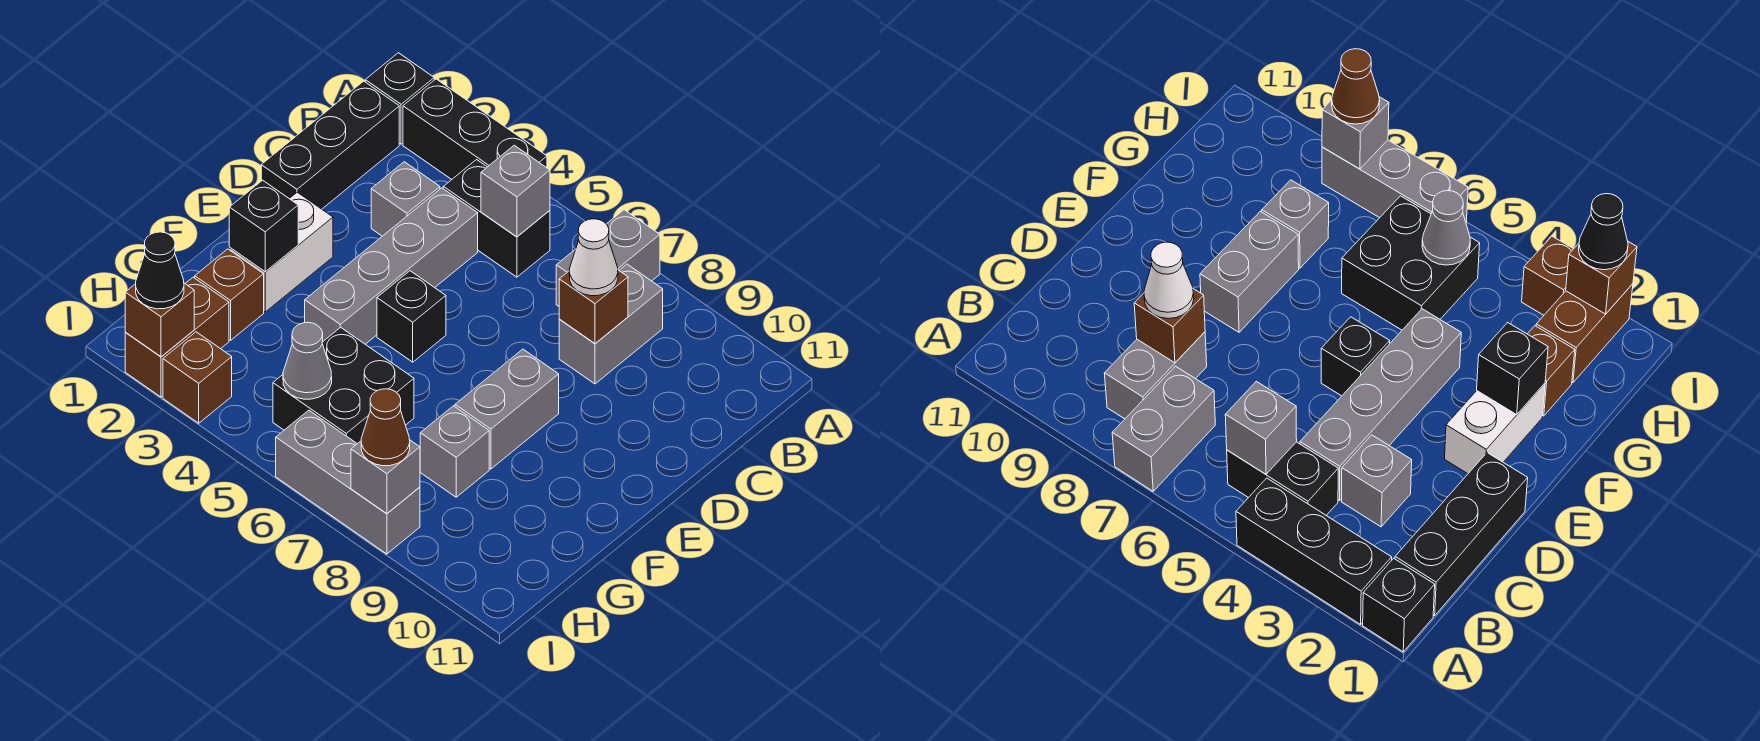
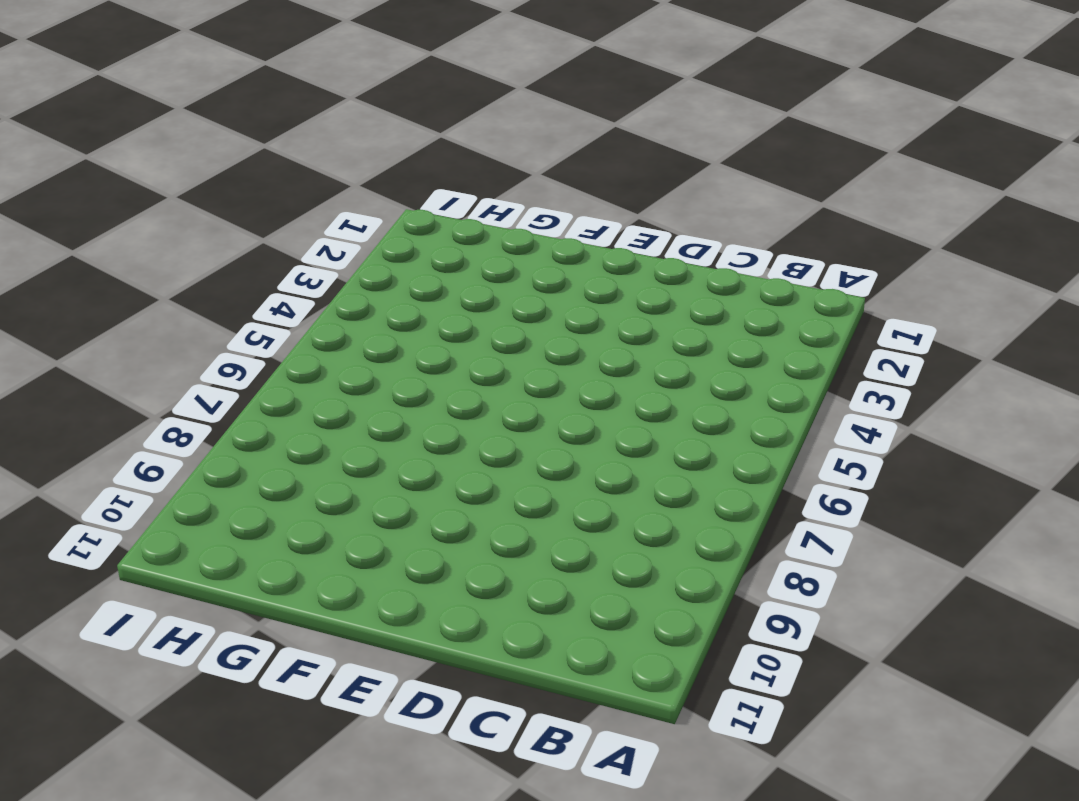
none -> black 1x1 brick [365,53,434,144]
none -> black 1x3 brick [403,79,547,179]
none -> grey 1x2 brick [556,210,660,306]

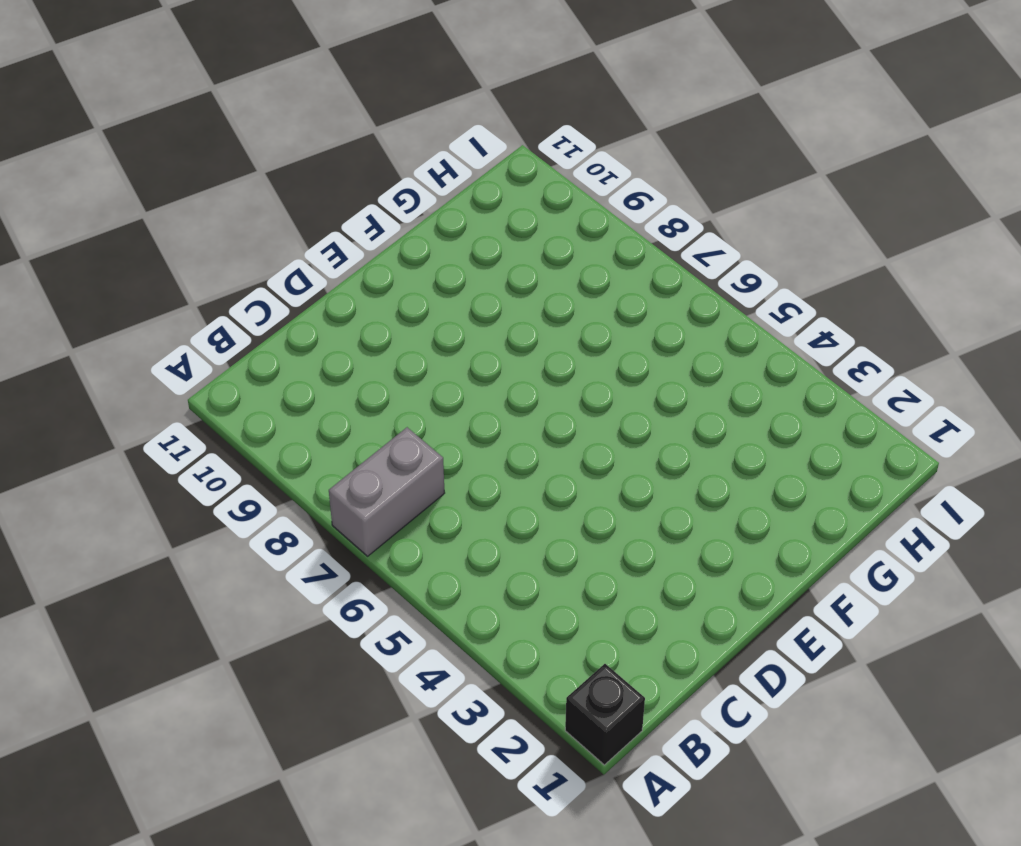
none -> black 1x3 brick [403,79,547,179]
none -> black 1x3 brick [261,81,399,209]
none -> black 1x2 brick [443,160,550,277]

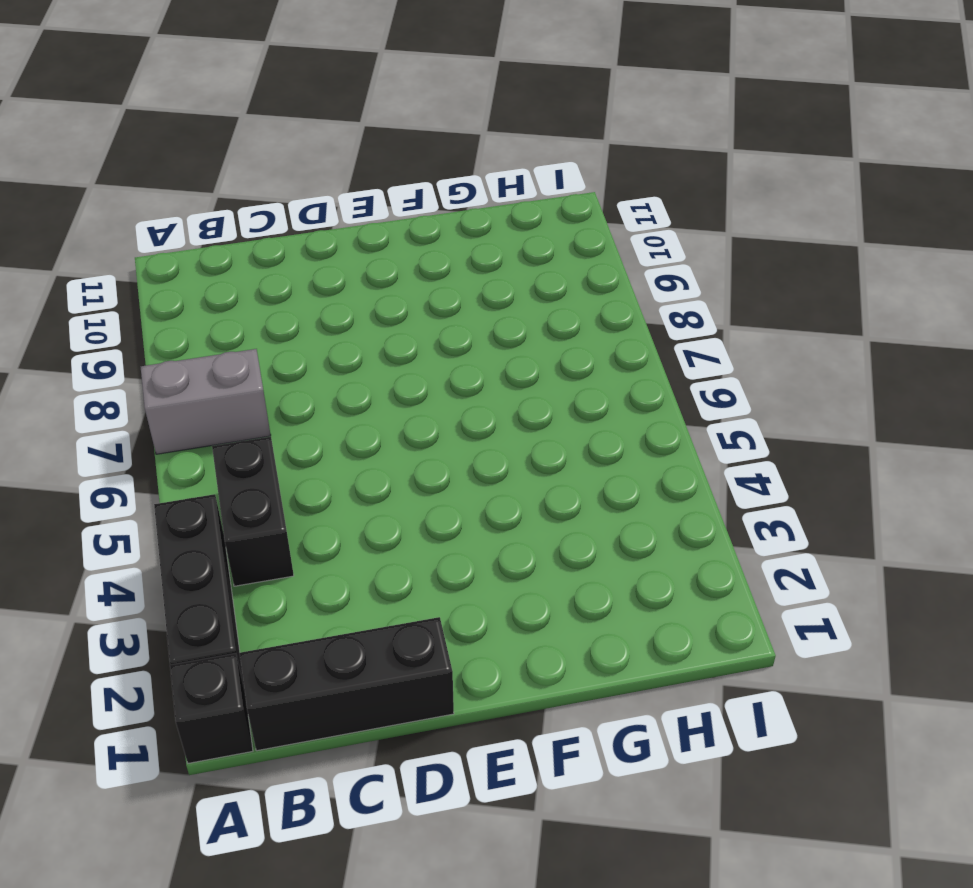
none -> grey 1x2 brick [559,264,663,384]
none -> grey 1x1 brick [371,162,440,236]
none -> grey 1x4 brick [305,188,478,344]

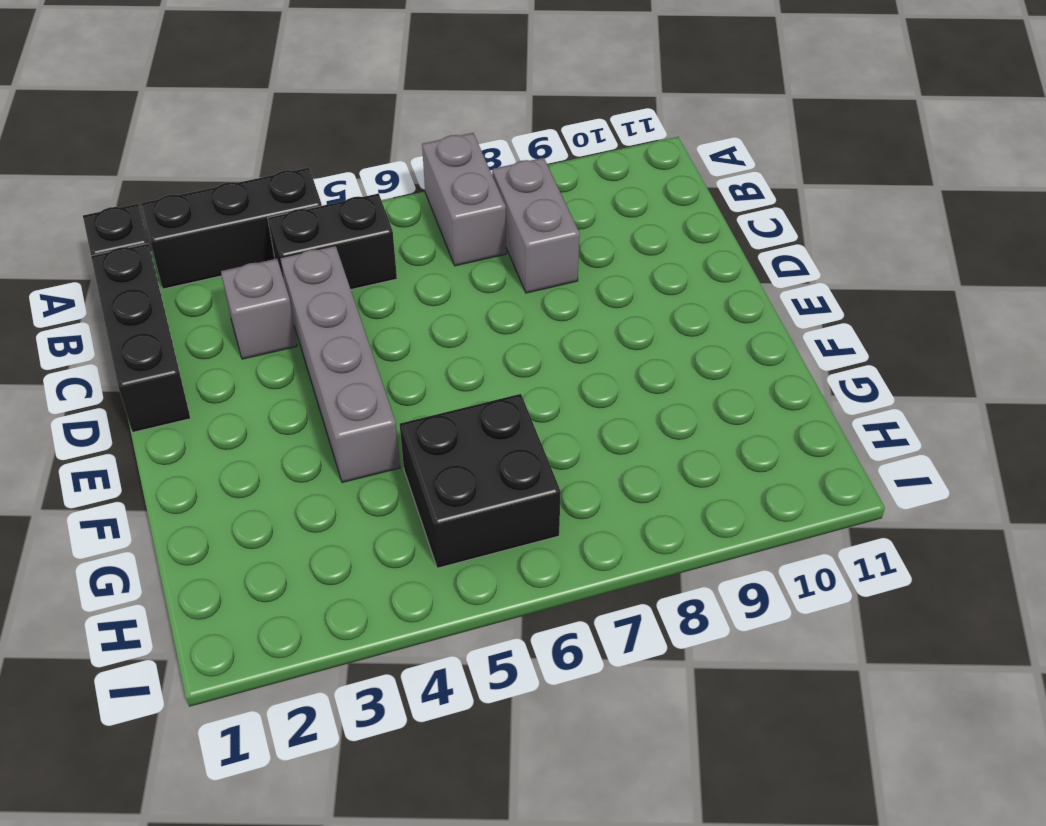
none -> white 1x2 brick [229,192,333,312]
none -> black 1x1 brick [377,271,446,362]
none -> grey 1x2 brick [455,349,559,469]

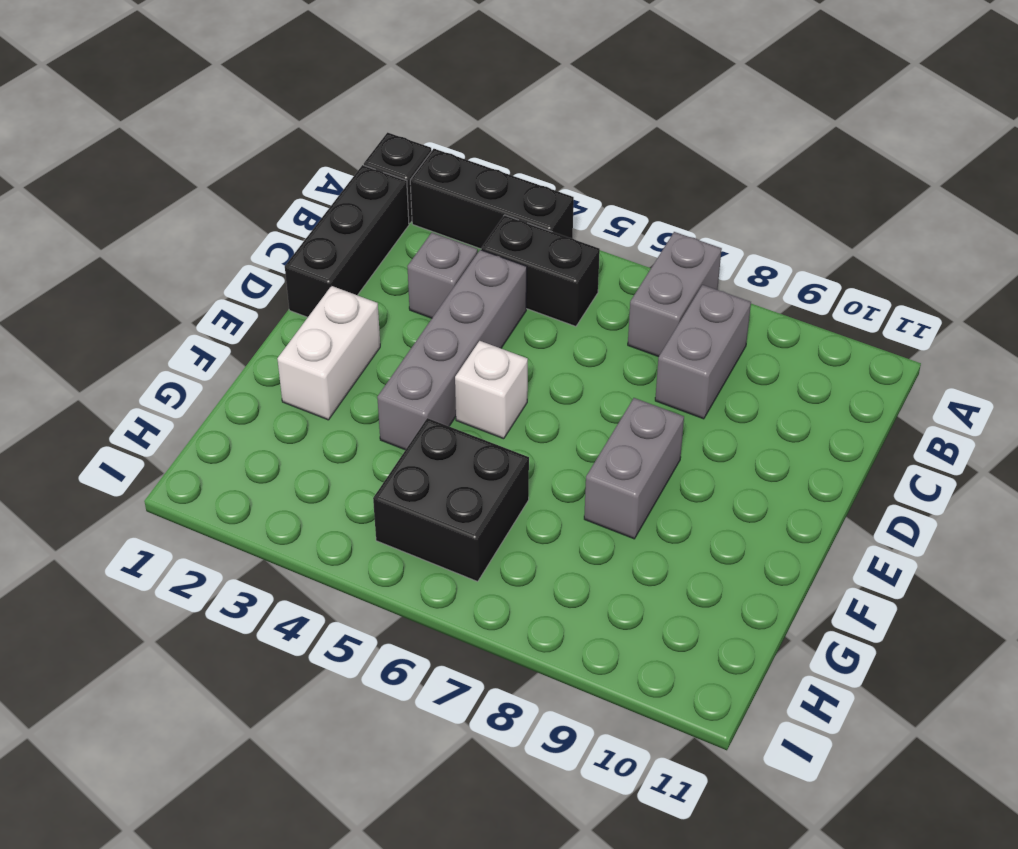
white 1x1 brick [455,341,528,439] -> black 1x1 brick [377,271,446,362]
none -> brown 1x1 brick [195,249,264,340]
none -> grey 1x1 brick [420,406,489,497]
none -> brown 1x2 brick [125,277,229,397]

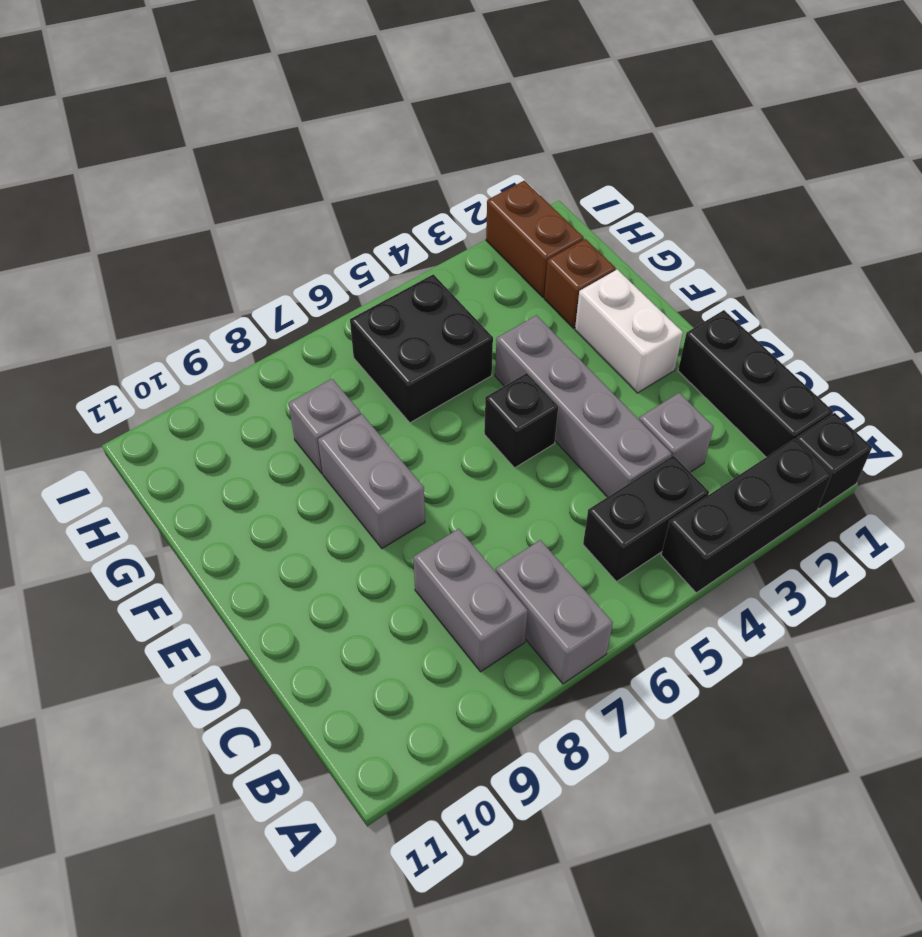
none -> brown 1x1 brick [163,332,232,423]
none -> grey 1x3 brick [276,410,420,554]
none -> grey 1x1 brick [481,145,550,237]

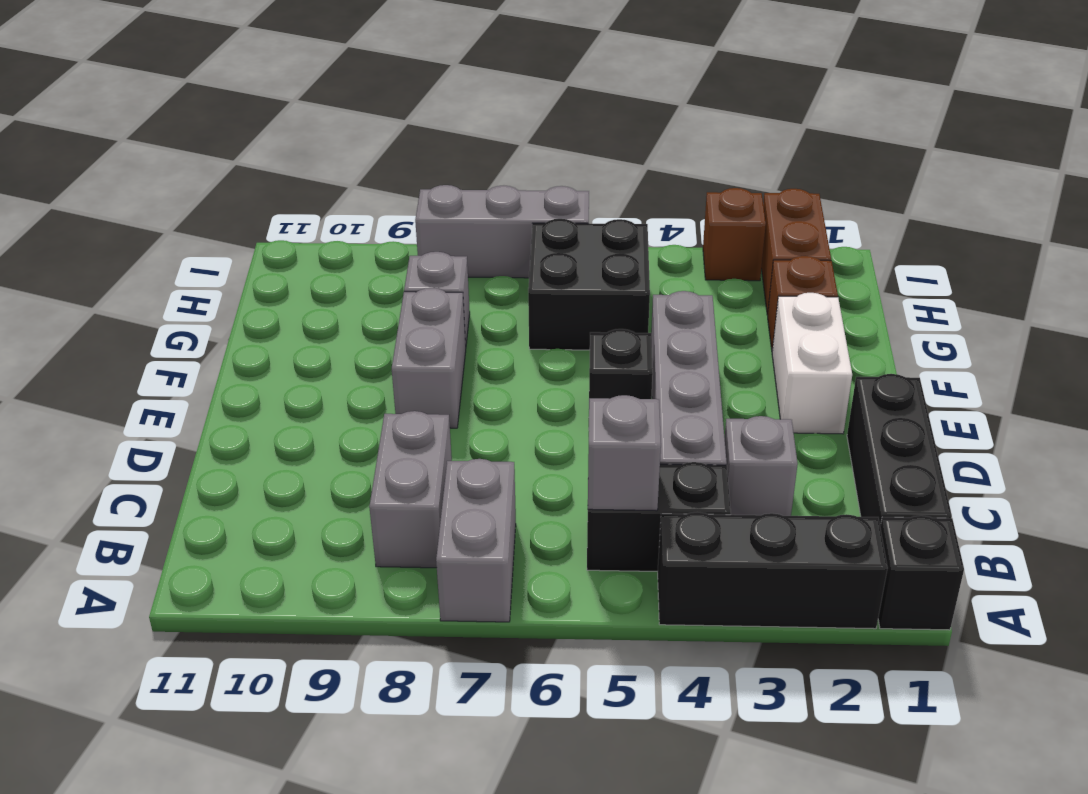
none -> brown 1x1 brick [559,270,628,344]
none -> black 1x1 brick [229,180,298,272]
none -> grey 1x1 cone [283,323,332,399]

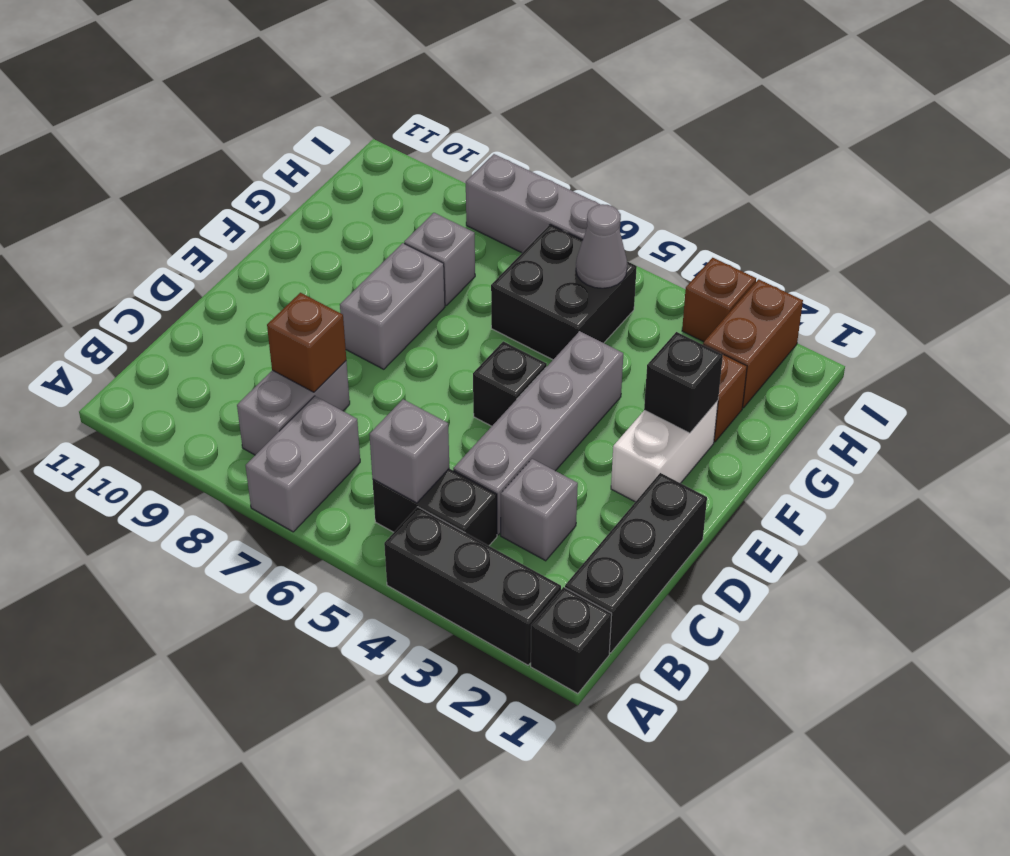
none -> brown 1x1 brick [125,283,194,357]
none -> grey 1x1 brick [351,440,420,514]
none -> white 1x1 cone [569,219,618,296]

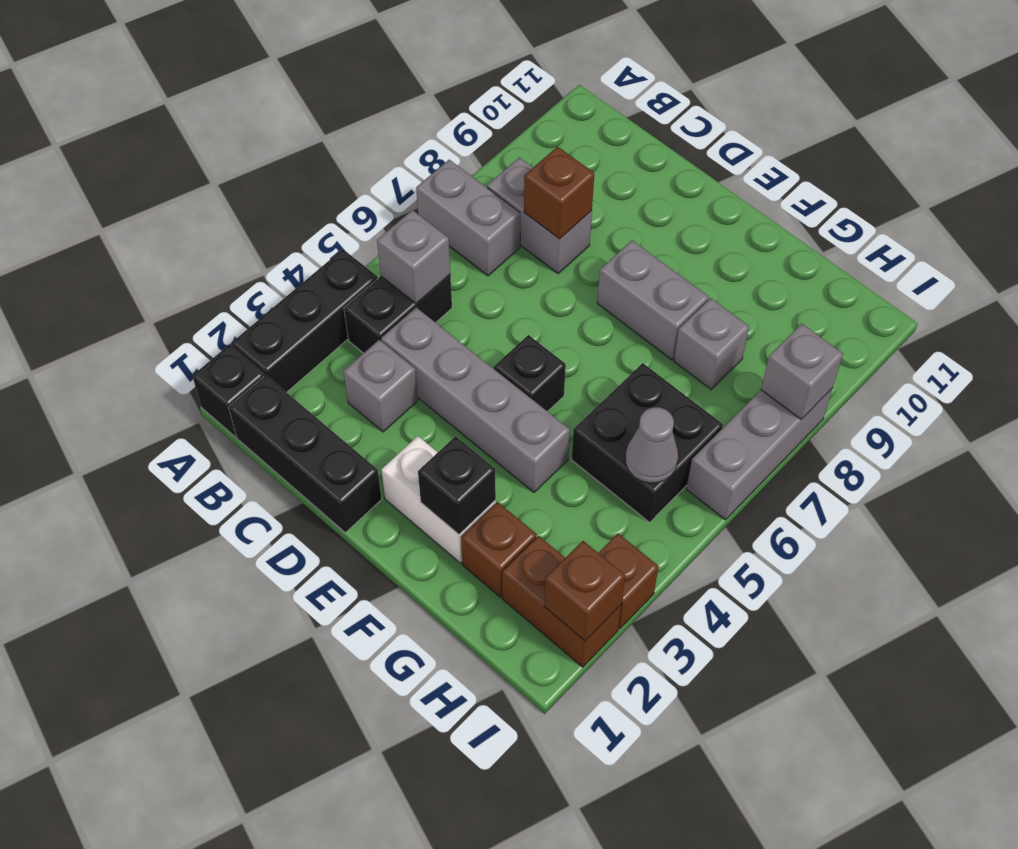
none -> white 1x1 cone [569,219,618,296]
none -> black 1x1 cone [136,232,184,309]
none -> brown 1x1 cone [361,389,410,466]

